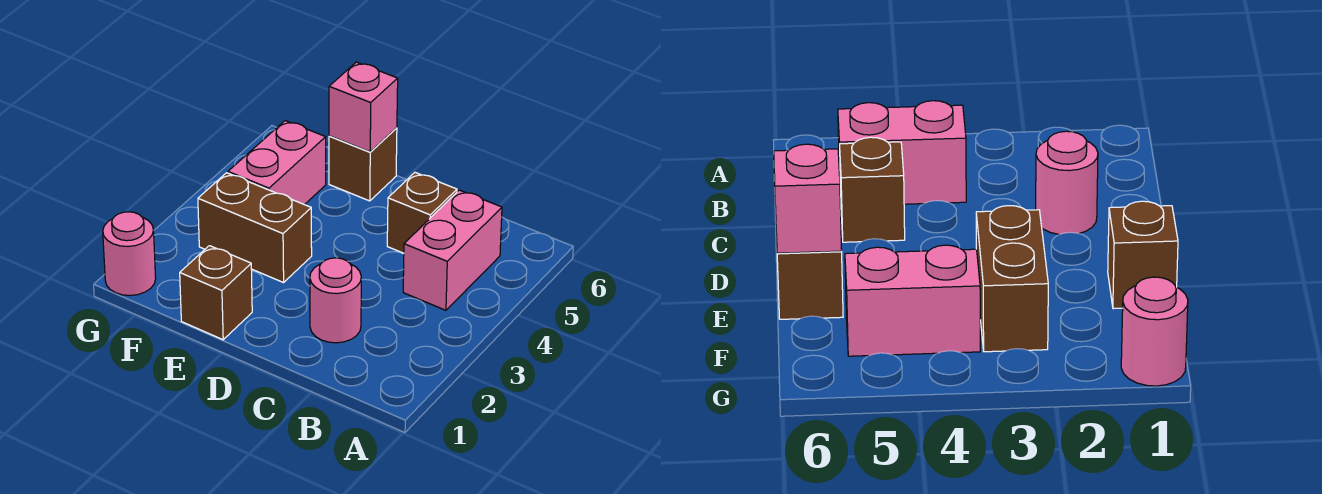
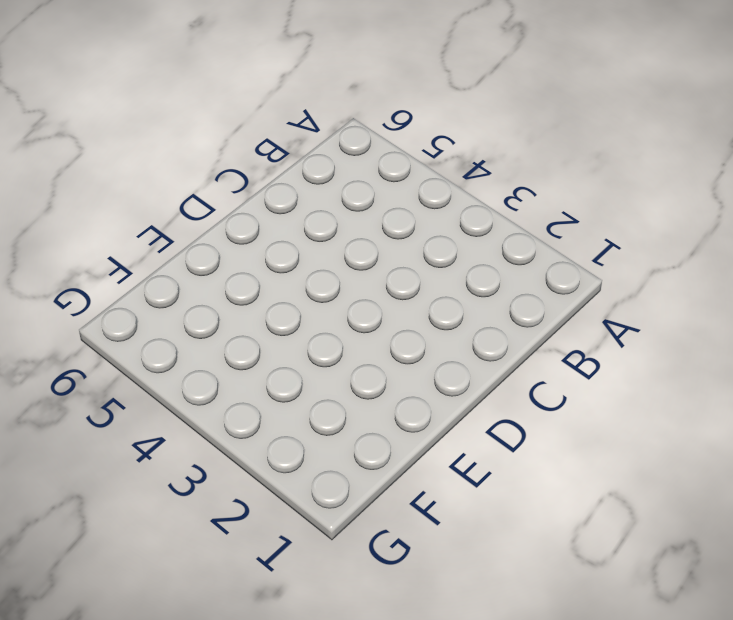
none -> pink 1x2 brick [403,190,502,310]
none -> pink 1x1 round brick [310,258,361,343]

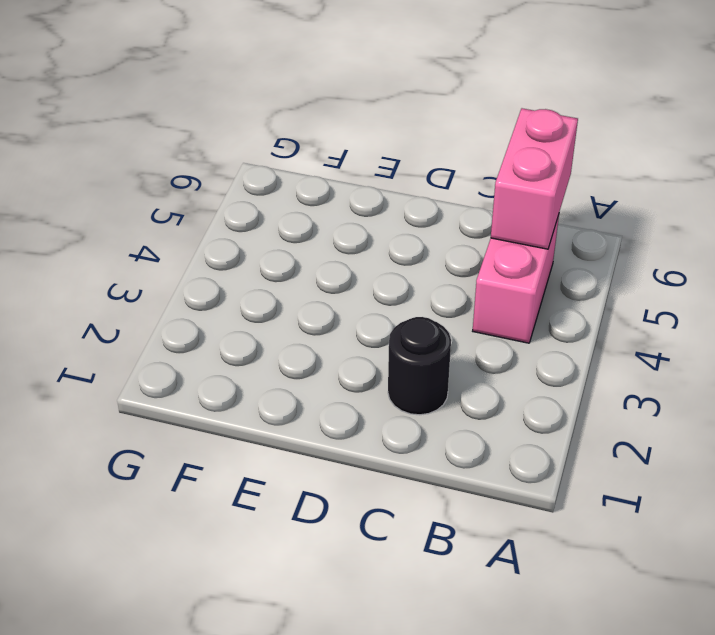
pink 1x2 brick [491,108,578,249] -> pink 1x2 brick moved to [228,121,326,205]
black 1x1 round brick [388,317,451,415] -> pink 1x1 round brick [310,258,361,343]
none -> brown 1x1 brick [387,173,457,253]
none -> brown 1x1 brick [180,246,252,340]

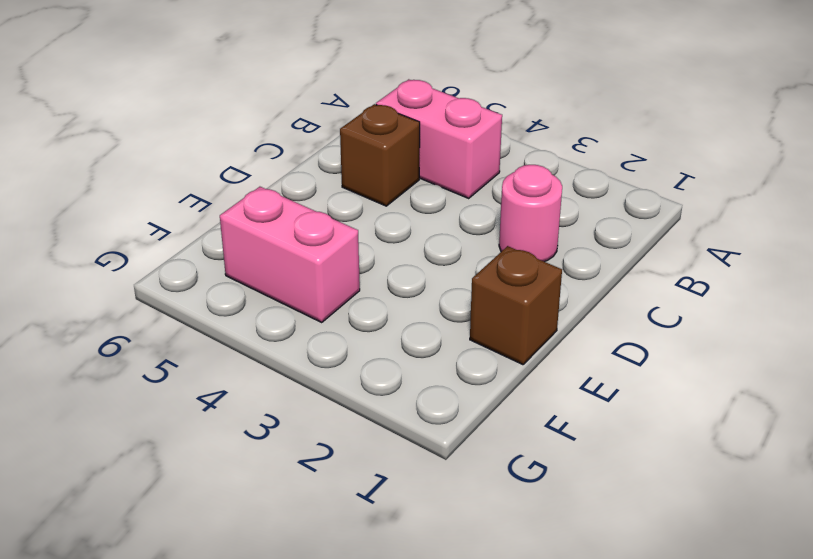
none -> brown 1x2 brick [198,173,312,283]
none -> brown 1x1 brick [329,128,397,201]

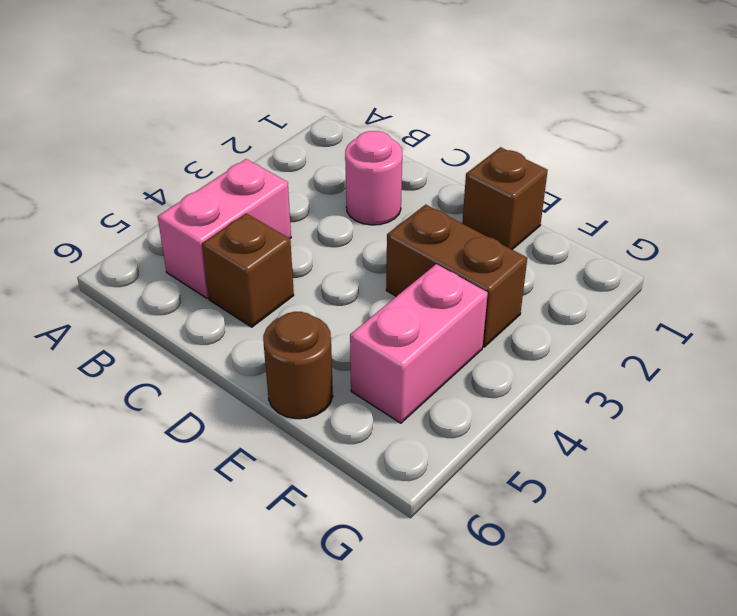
brown 1x1 round brick [263,312,333,419] -> brown 1x1 brick [329,128,397,201]
none -> pink 1x1 round brick [103,212,156,296]
none -> pink 1x1 brick [329,62,398,152]

